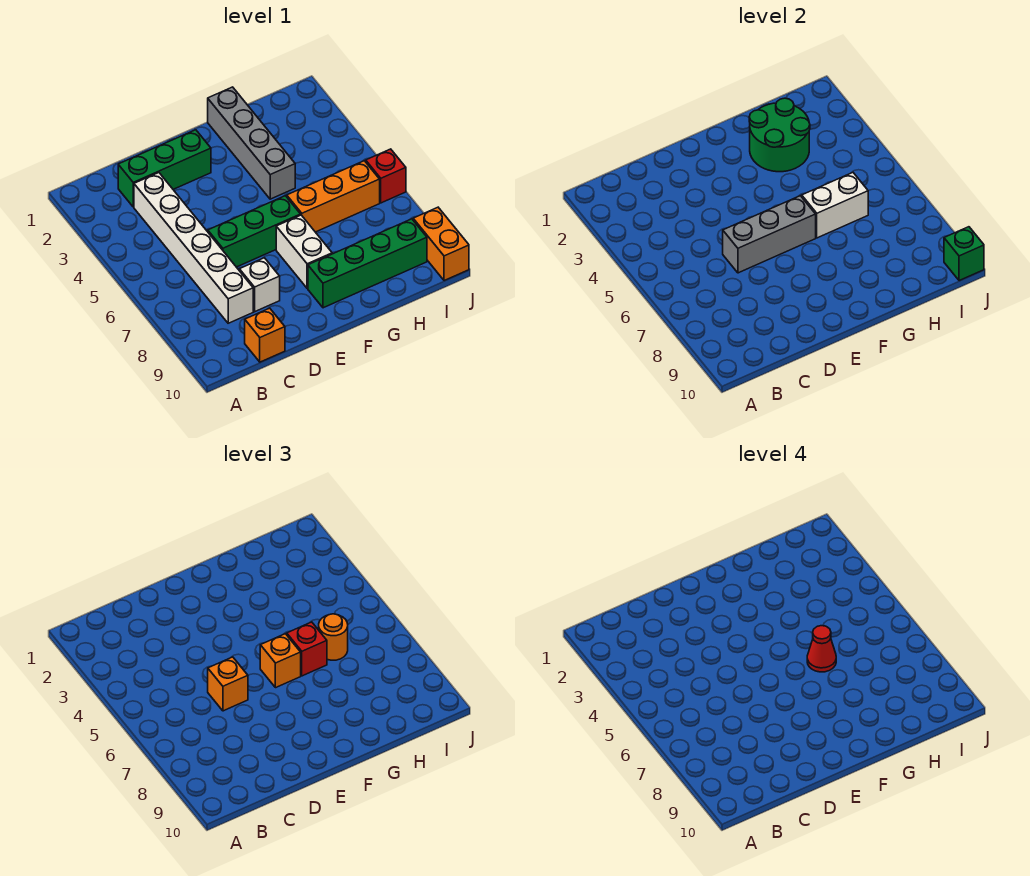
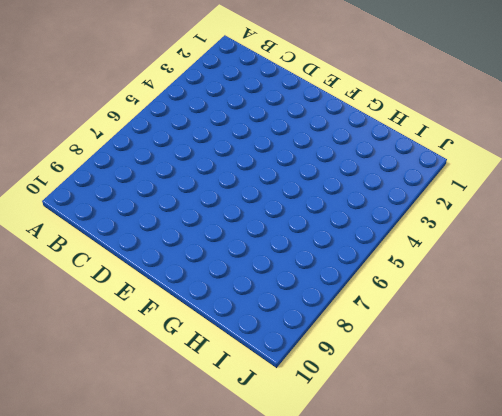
none -> green 1x3 brick [118,130,211,207]
none -> white 1x6 brick [134,173,253,323]
none -> orange 1x1 brick [245,308,285,362]

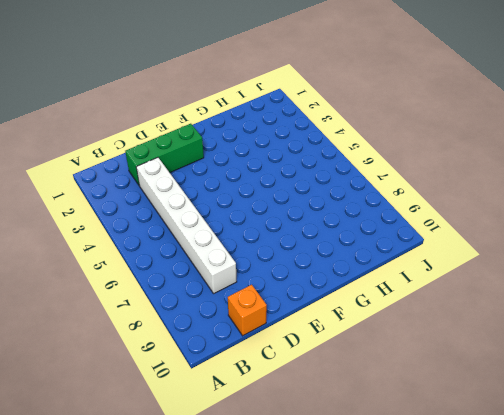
none -> green 1x3 brick [208,196,301,267]
none -> white 1x1 brick [239,258,280,312]
none -> white 1x2 brick [276,215,332,288]

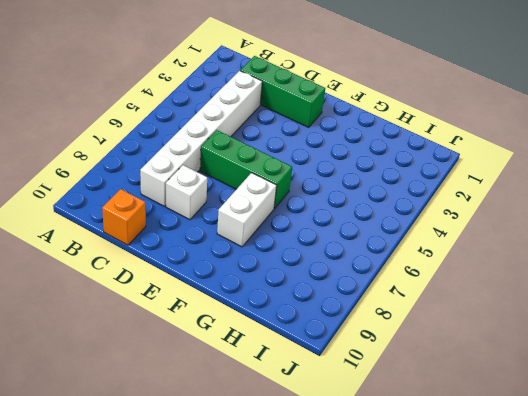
none -> green 1x4 brick [308,219,427,308]
none -> grey 1x4 brick [208,87,295,199]
none -> orange 1x3 brick [287,161,380,232]

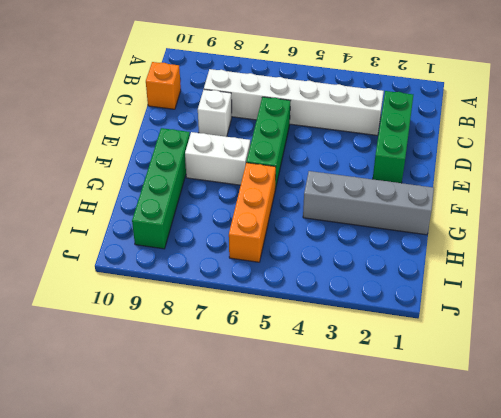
none -> red 1x1 brick [366,149,406,203]
none -> orange 1x2 brick [413,207,469,281]
none -> grey 1x3 brick [723,196,816,273]

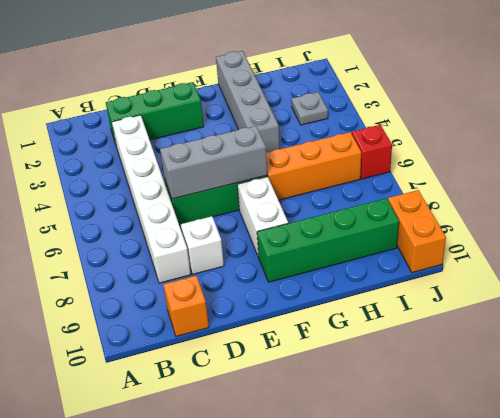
grey 1x1 plate [291,92,328,125] -> none
none -> green 2x2 round brick [749,98,810,172]
none -> white 1x2 brick [802,173,868,238]
none -> green 1x1 brick [944,227,984,281]

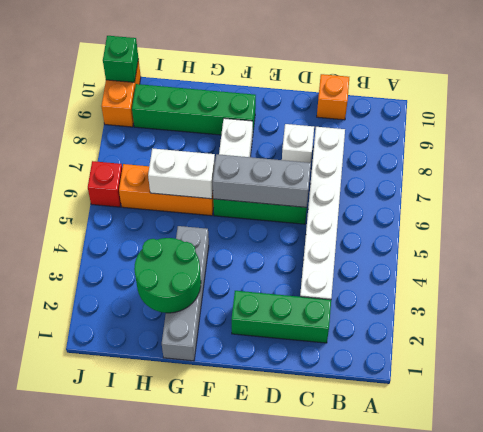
none -> orange 1x1 brick [208,657,248,711]
none -> orange 1x1 brick [260,634,301,688]
none -> red 1x1 brick [287,622,327,676]

